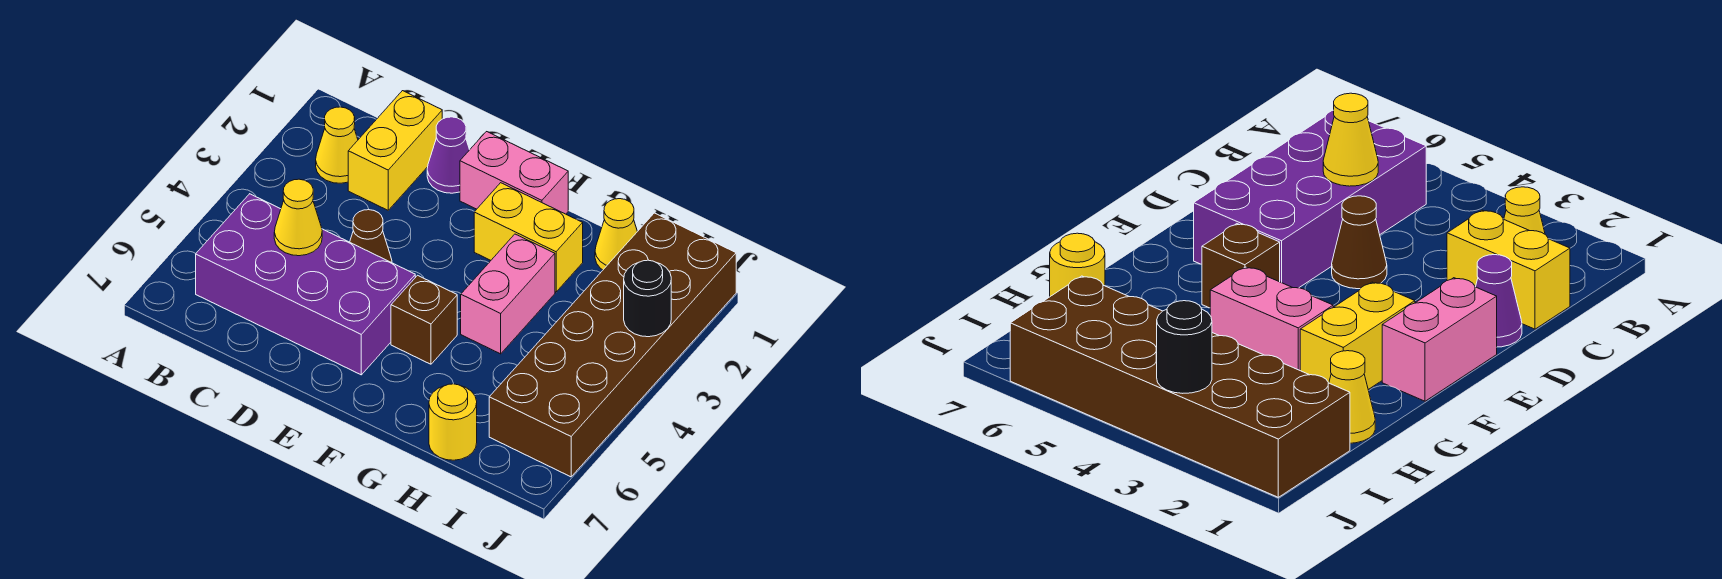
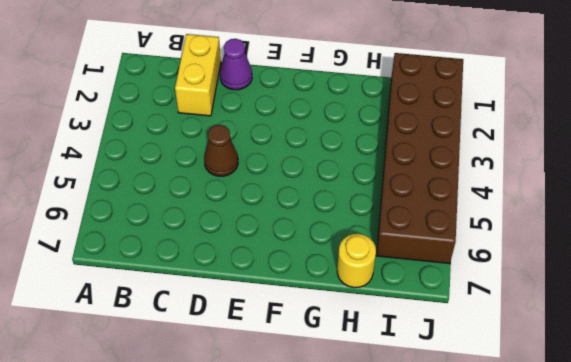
none -> yellow 1x1 cone [316,107,358,183]
none -> purple 2x4 brick [196,194,415,375]
none -> pink 1x2 brick [460,132,568,214]

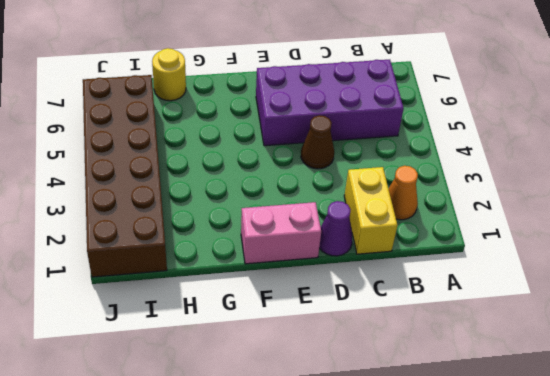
orange 1x1 cone [388,166,418,220] -> yellow 1x1 cone [316,107,358,183]
none -> yellow 1x2 brick [474,183,583,292]
none -> brown 1x1 brick [391,275,457,364]
none -> pink 1x2 brick [461,234,555,354]

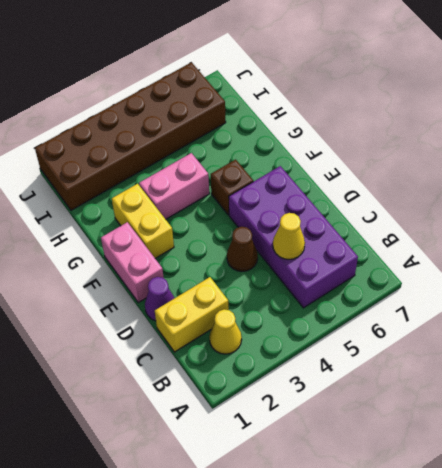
none -> yellow 1x1 cone [595,199,637,270]
none -> yellow 1x1 round brick [429,384,477,460]
none -> black 1x1 round brick [624,260,671,337]

